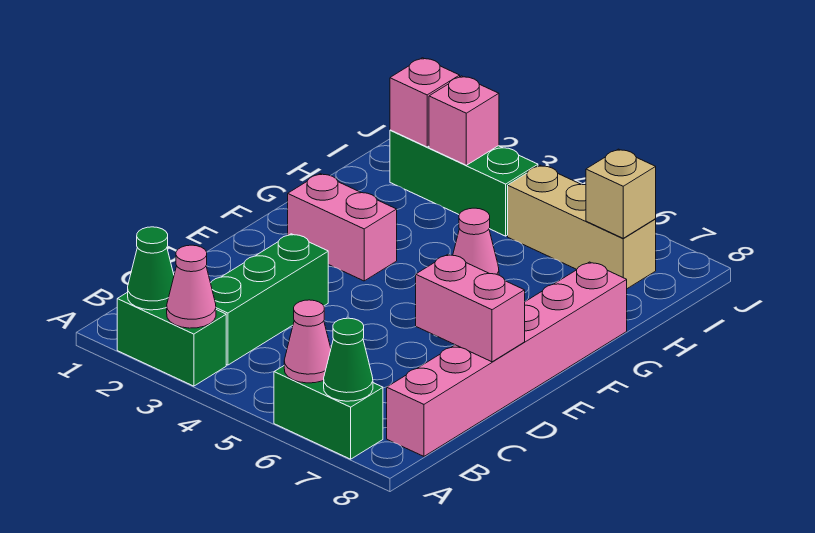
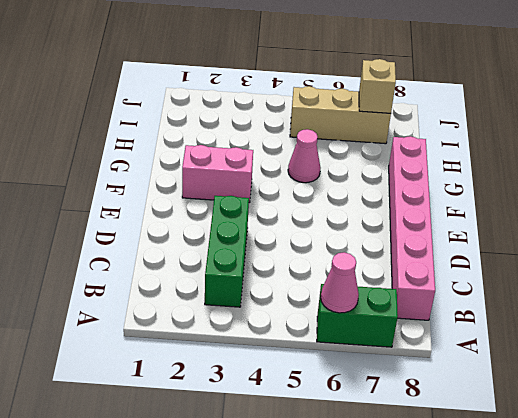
none -> green 1x2 brick [117,292,226,386]
none -> green 1x3 brick [390,130,538,236]
none -> green 1x1 cone [128,227,174,310]

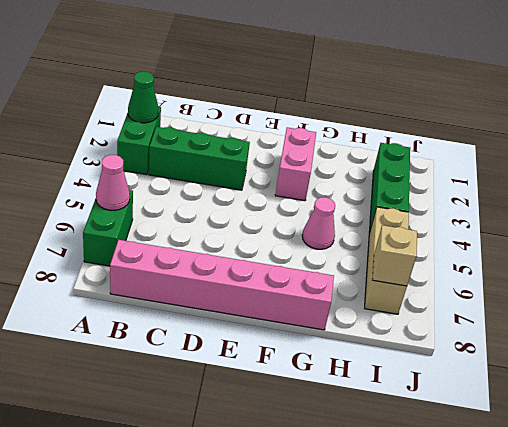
none -> pink 1x1 cone [167,245,216,328]
none -> green 1x1 cone [324,318,373,401]
none -> pink 1x2 brick [416,254,525,362]

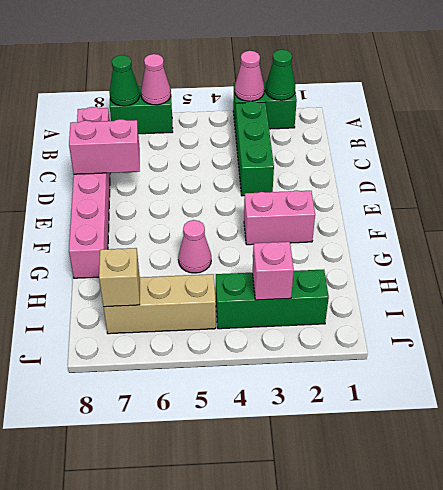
none -> pink 1x1 brick [390,58,460,147]

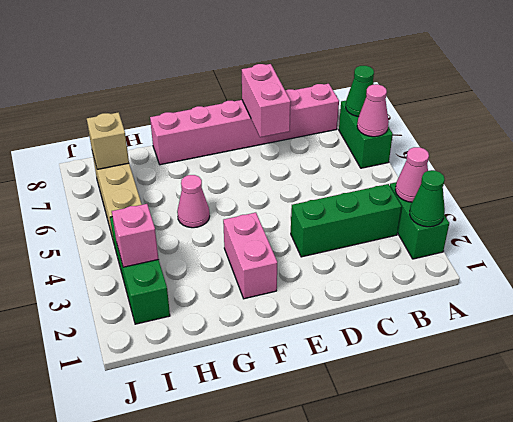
none -> pink 1x1 brick [390,58,460,147]

